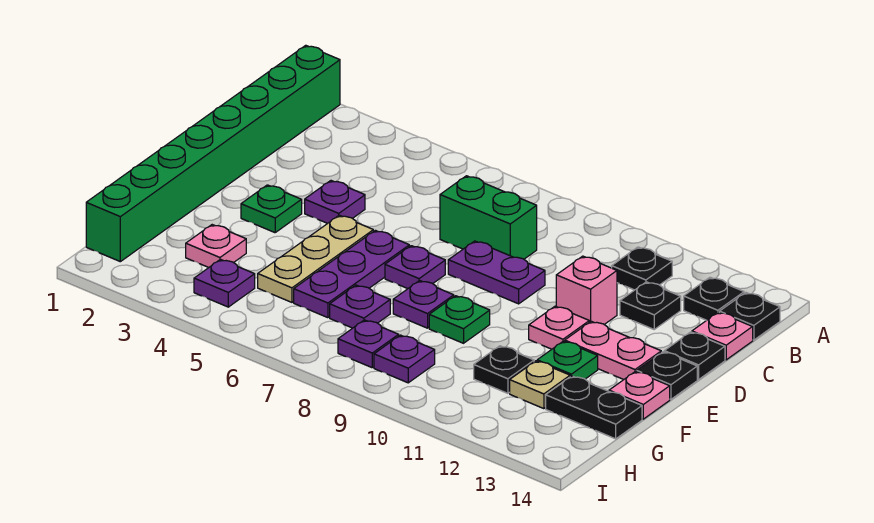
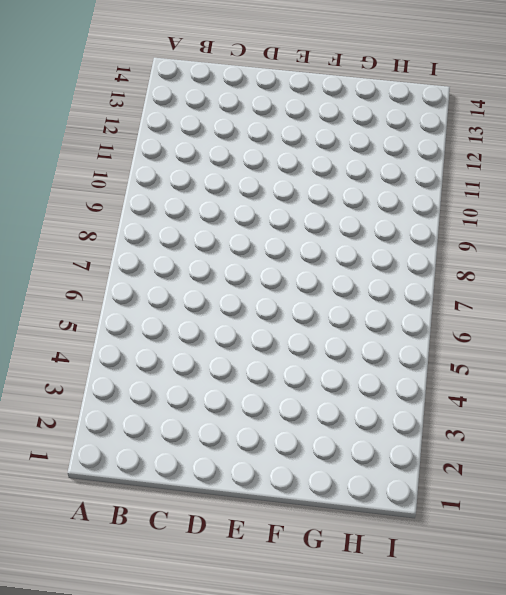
none -> green 1x8 brick [86,45,340,262]
none -> black 1x1 plate [612,247,672,290]
none -> black 1x1 plate [684,277,744,320]
none -> black 1x1 plate [720,293,780,340]

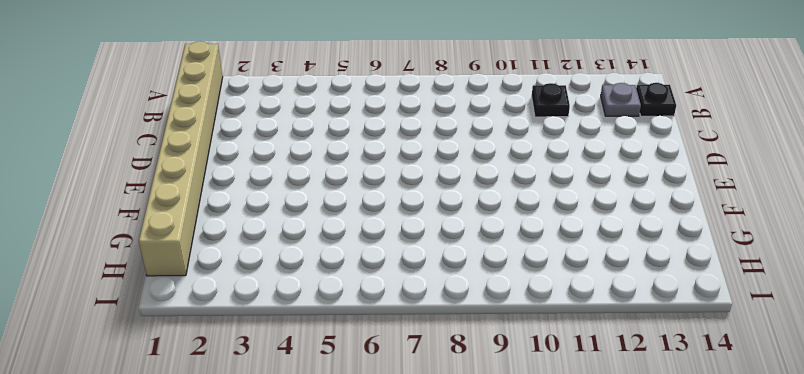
tan 1x8 brick [139,42,223,276] -> green 1x8 brick [86,45,340,262]
grey 1x1 plate [601,83,641,116] -> black 1x1 plate [684,277,744,320]
none -> green 1x2 brick [440,176,537,259]
none -> black 1x1 plate [620,282,681,329]
none -> pink 1x1 plate [692,312,753,360]
none -> purple 1x1 plate [305,181,365,223]

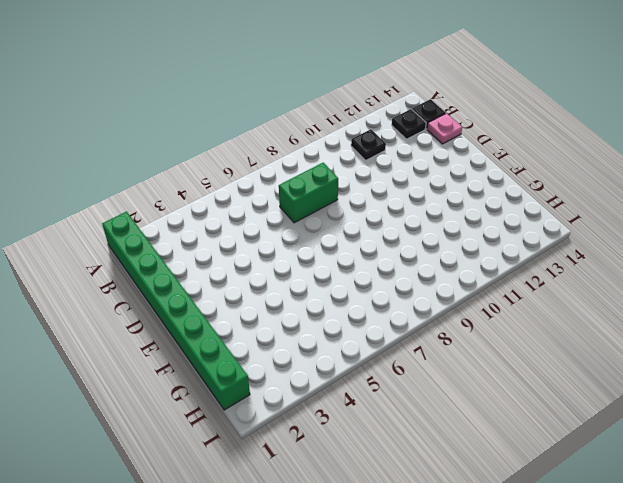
none -> black 1x1 plate [620,282,681,329]
none -> purple 1x1 plate [305,181,365,223]
none -> purple 1x2 plate [448,241,545,304]
none -> pink 1x1 brick [556,256,617,325]

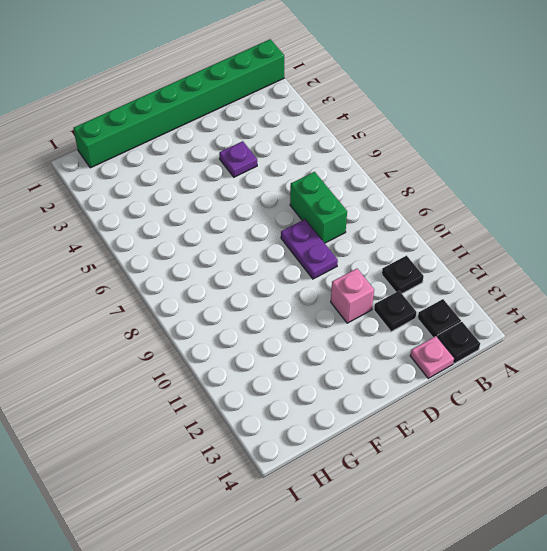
none -> black 1x1 plate [664,332,725,380]
none -> green 1x1 plate [241,185,302,233]
none -> tan 1x3 plate [258,215,373,302]
none -> purple 1x3 plate [294,230,409,318]

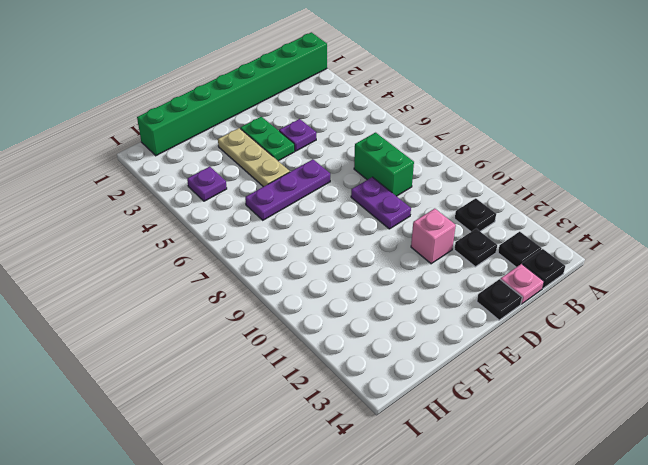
green 1x2 plate [240,117,295,161] -> green 1x1 plate [241,185,302,233]
tan 1x3 plate [218,128,290,187] -> tan 1x3 plate turned to [258,215,373,302]
none -> purple 1x1 plate [385,246,445,289]
none -> pink 1x1 plate [529,306,589,349]
none -> pink 1x2 plate [565,321,661,380]
none -> black 1x1 plate [637,352,697,399]

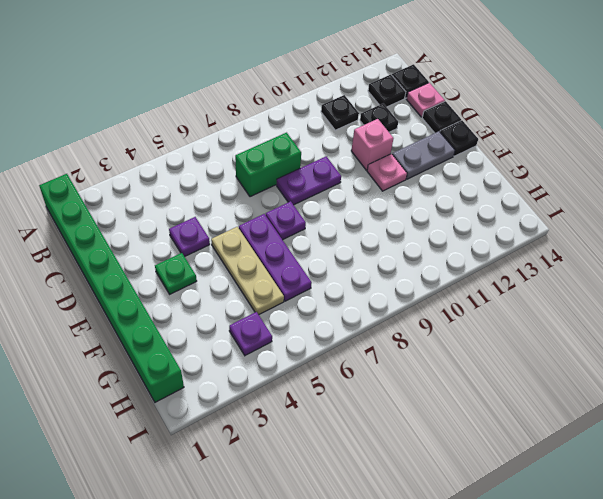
grey 1x2 plate [392,131,455,179] -> pink 1x2 plate [565,321,661,380]
none -> purple 1x1 plate [393,281,454,328]
none -> green 1x1 plate [429,296,490,343]
none -> green 1x1 plate [537,341,598,379]
none -> pink 1x1 plate [609,372,670,419]

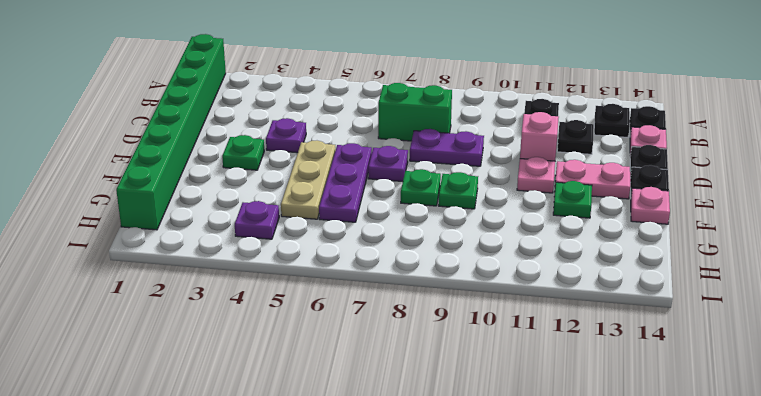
green 1x1 plate [401,169,441,206] -> purple 1x1 plate [393,281,454,328]
none -> pink 1x1 plate [186,225,246,267]
none -> purple 1x1 plate [330,285,390,328]
none -> black 1x1 plate [474,346,534,393]
none -> tan 1x1 plate [510,361,570,409]

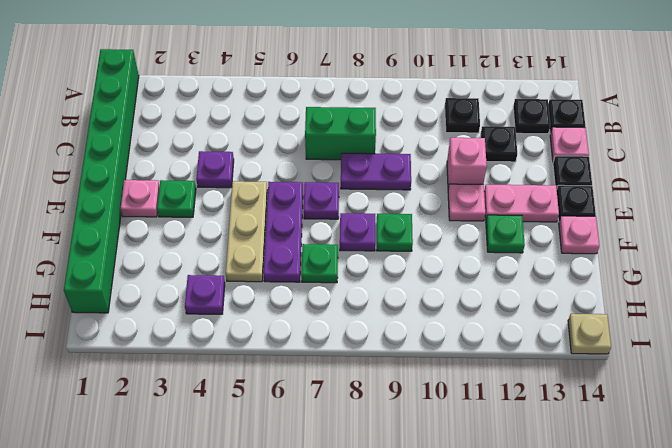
pink 1x1 plate [120,180,160,217] -> pink 1x1 plate moved to [186,225,246,267]
green 1x1 plate [301,244,338,283] -> purple 1x1 plate [330,285,390,328]
tan 1x1 plate [568,314,611,354] -> tan 1x1 plate moved to [510,361,570,409]
none -> black 1x1 plate [474,346,534,393]
none -> black 1x2 plate [546,376,642,439]
none -> purple 1x1 plate [338,320,399,368]
none -> purple 1x1 plate [374,335,435,383]

